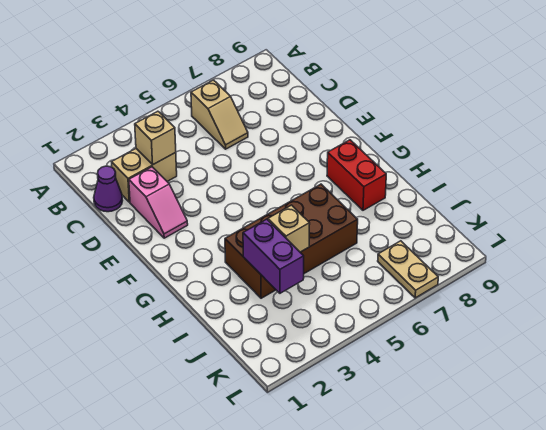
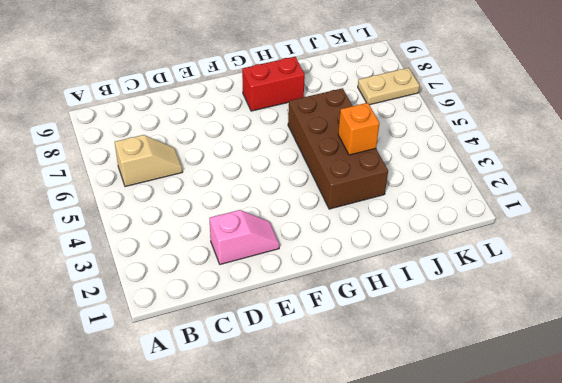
orange 1x1 brick [338,103,380,155] -> tan 1x1 brick [268,205,310,252]
none -> purple 1x1 cone [94,166,123,212]
none -> tan 1x2 brick [112,149,177,202]

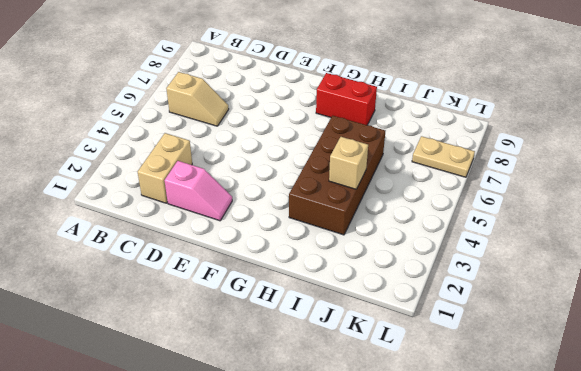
none -> purple 1x1 cone [94,166,123,212]
none -> tan 1x1 brick [135,111,176,164]

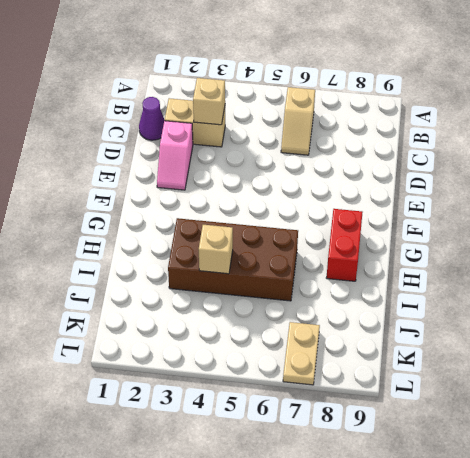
none -> purple 1x2 brick [243,219,304,293]

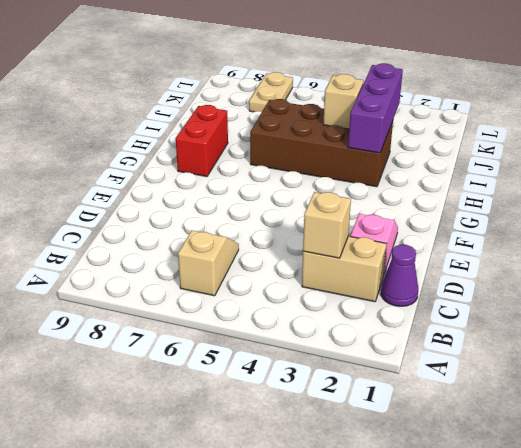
purple 1x3 brick [348,63,403,153] -> purple 1x2 brick [243,219,304,293]

